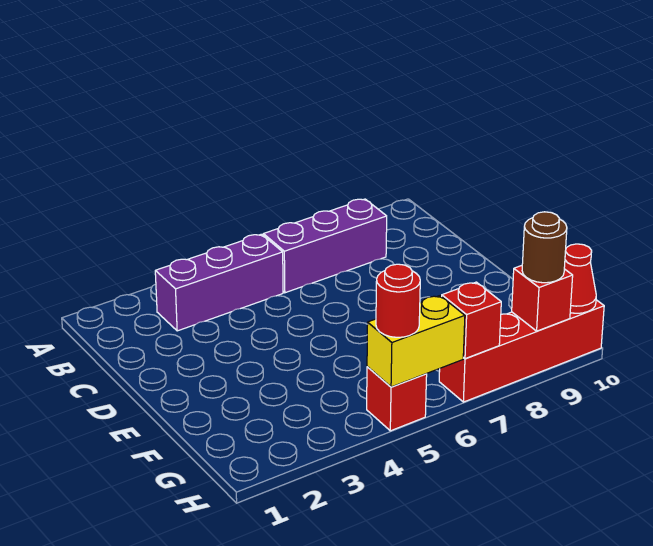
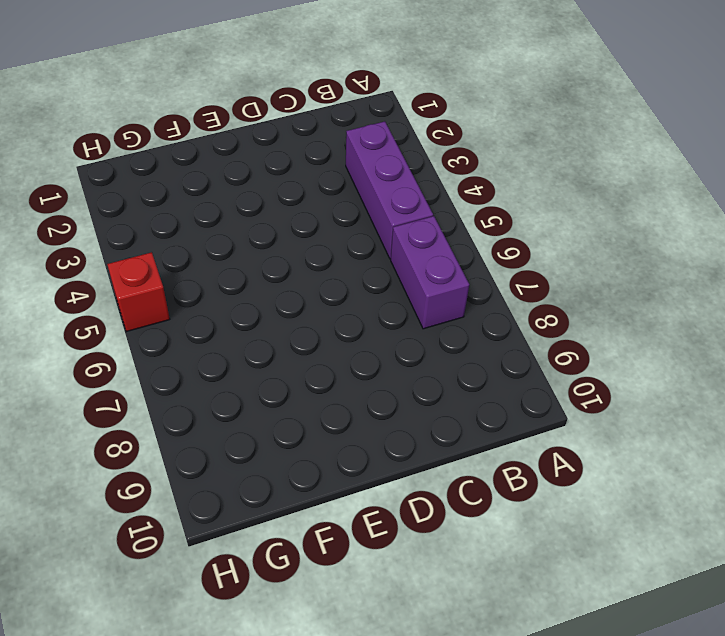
purple 1x2 brick [391,216,469,329] -> purple 1x3 brick [263,199,387,293]
none -> red 1x4 brick [439,300,604,402]
none -> yellow 1x2 brick [367,296,465,387]

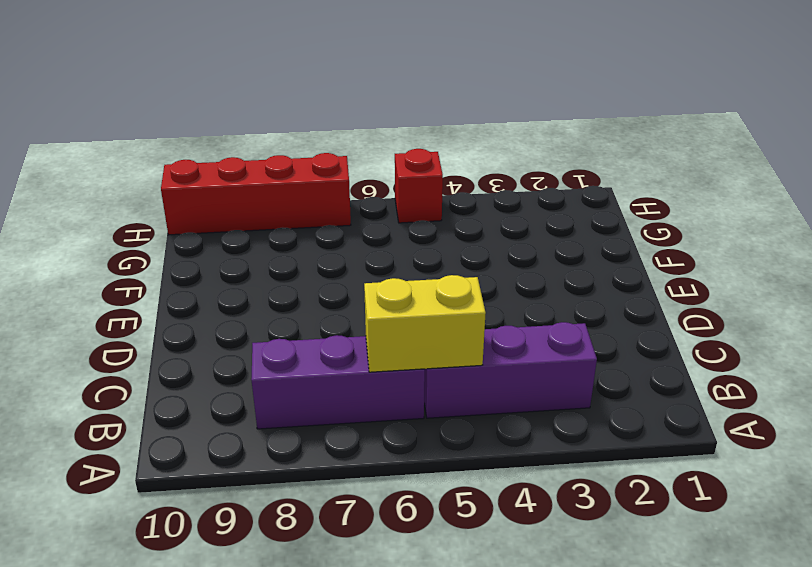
yellow 1x2 brick [364,275,486,372] -> yellow 1x2 brick moved to [367,296,465,387]
none -> red 1x1 brick [442,282,501,359]
none -> red 1x1 brick [512,266,573,331]

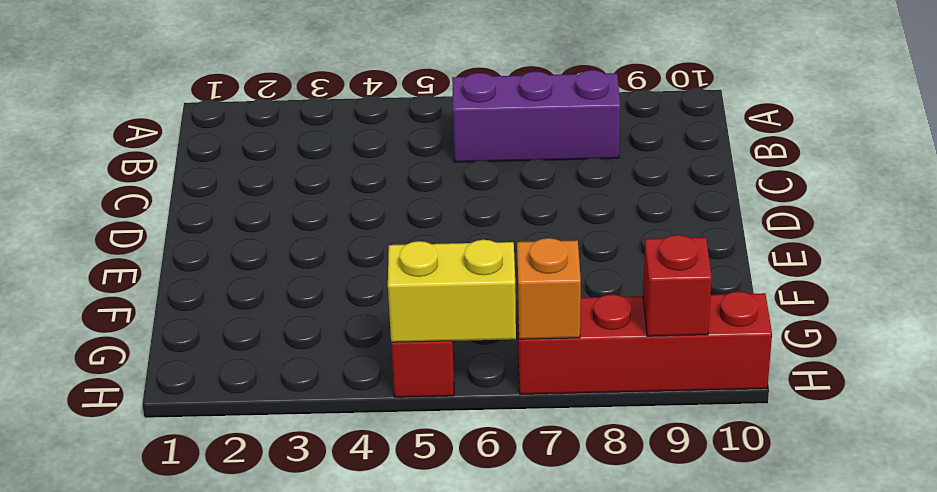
orange 1x1 brick [517,238,581,339] -> red 1x1 brick [442,282,501,359]
none -> purple 1x3 brick [155,234,283,331]
none -> red 1x1 cone [564,244,596,313]

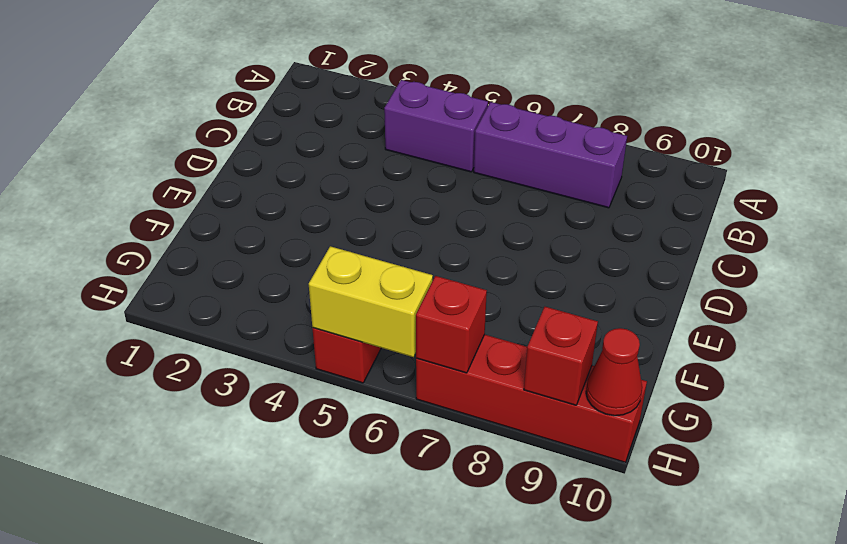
purple 1x2 brick [384,80,488,172] -> purple 1x3 brick [155,234,283,331]
none -> red 1x1 round brick [376,264,420,337]
none -> brown 1x1 round brick [522,212,567,283]

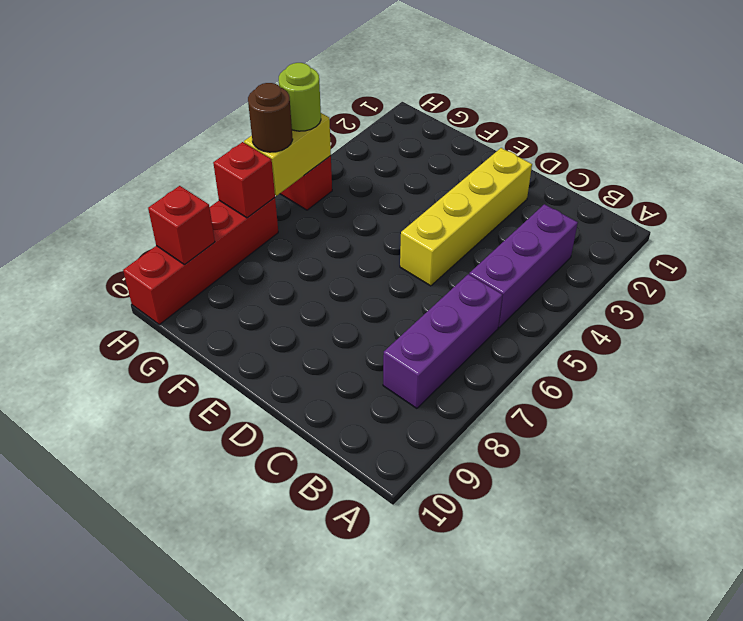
yellow 1x4 brick [400,148,532,286] -> none
lime 1x1 round brick [279,63,321,131] -> red 1x1 round brick [376,264,420,337]
brown 1x1 round brick [248,83,293,152] -> brown 1x1 round brick moved to [522,212,567,283]
none -> red 1x1 cone [564,244,596,313]

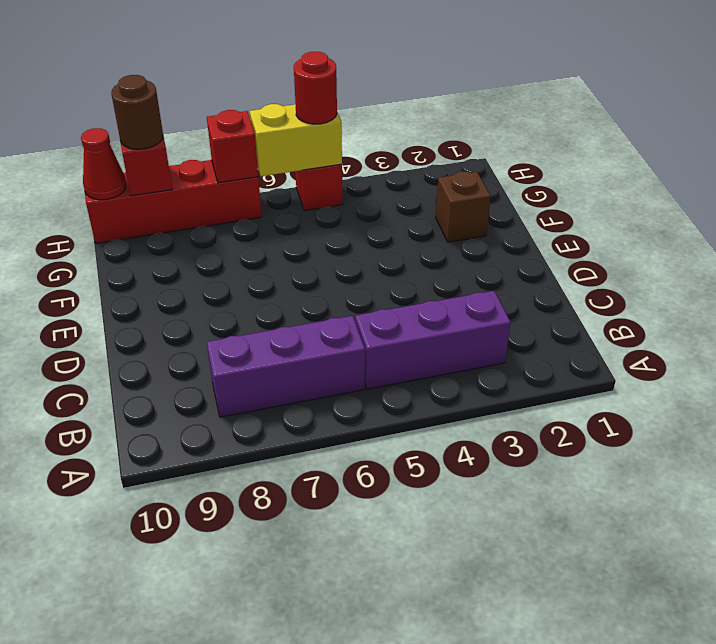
brown 1x1 brick [436,172,491,242] -> none

